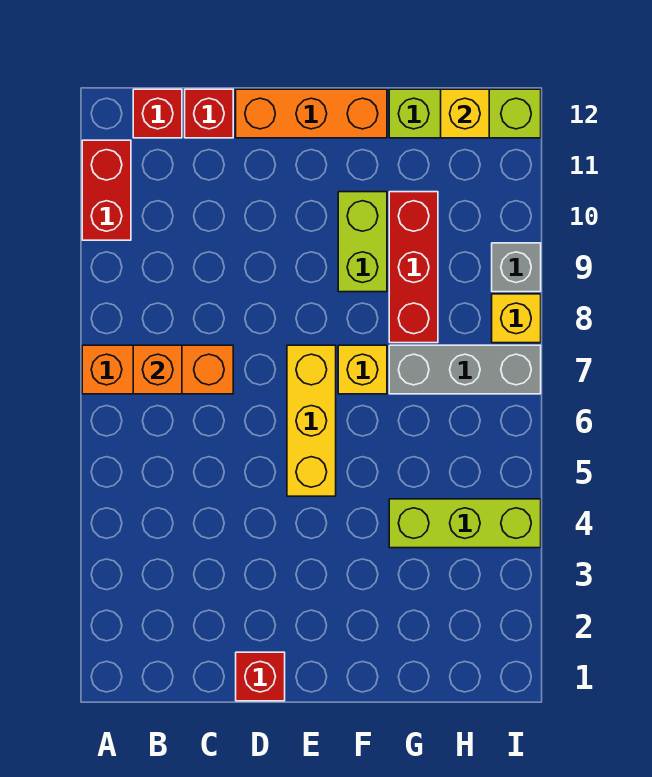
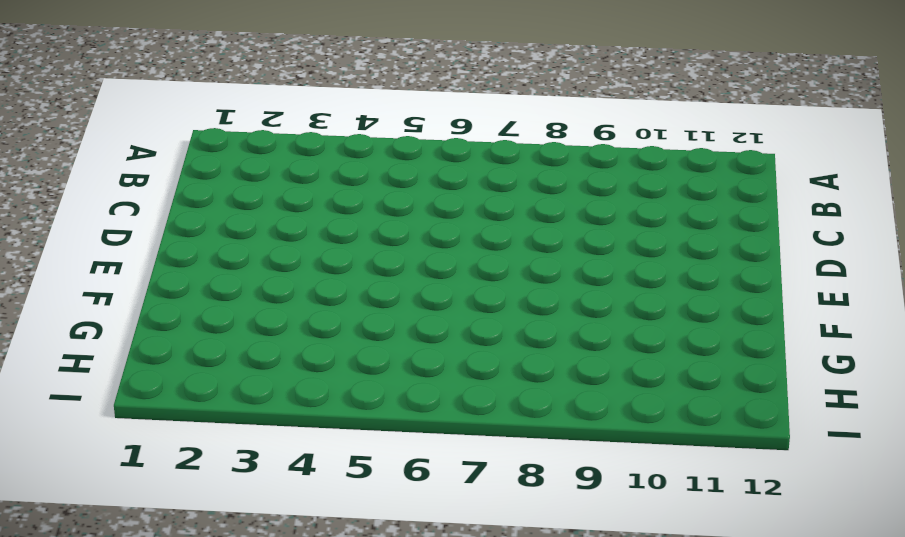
none -> orange 1x3 brick [82,345,233,394]
none -> red 1x2 brick [82,140,131,240]
none -> red 1x1 brick [133,89,182,138]

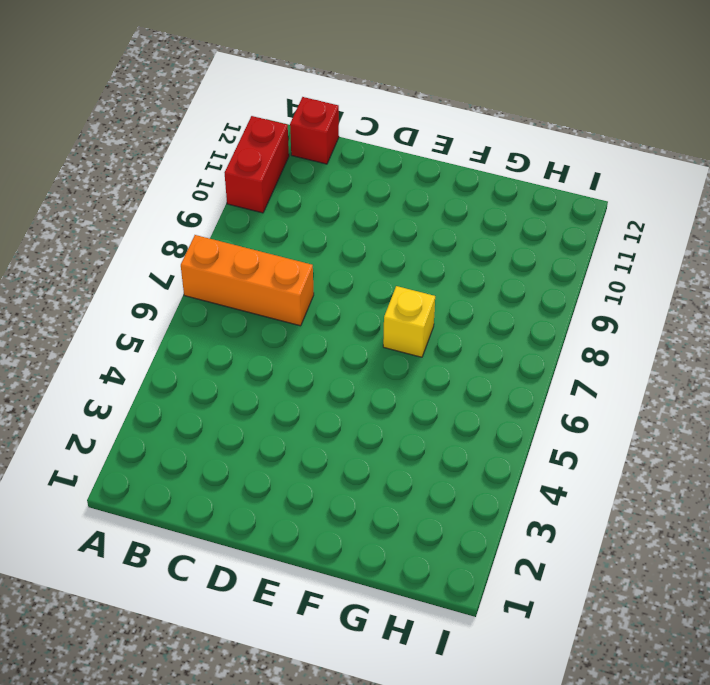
none -> red 1x1 brick [185,89,233,138]
none -> red 1x1 brick [236,652,285,701]
none -> orange 1x3 brick [236,89,387,138]

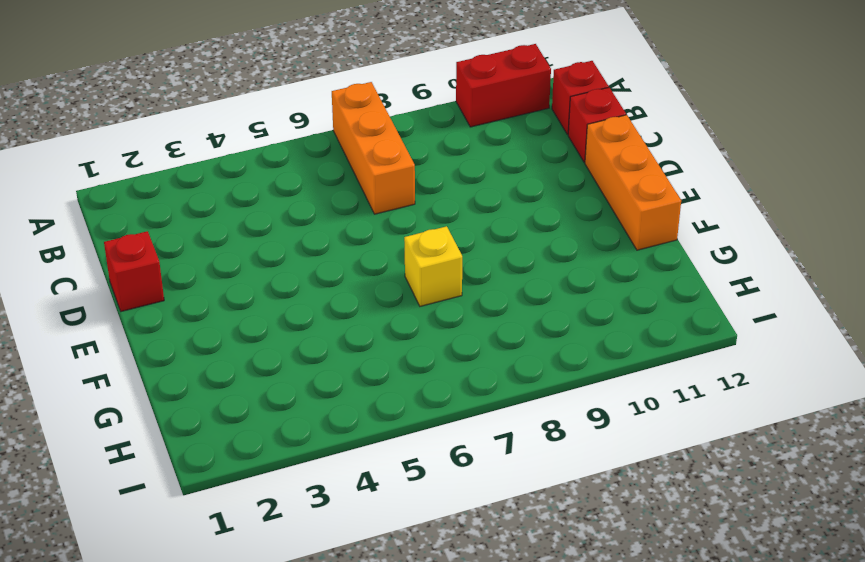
none -> yellow 1x3 brick [287,345,336,496]
none -> lime 1x2 brick [338,192,387,292]
none -> lime 1x3 brick [389,499,541,548]

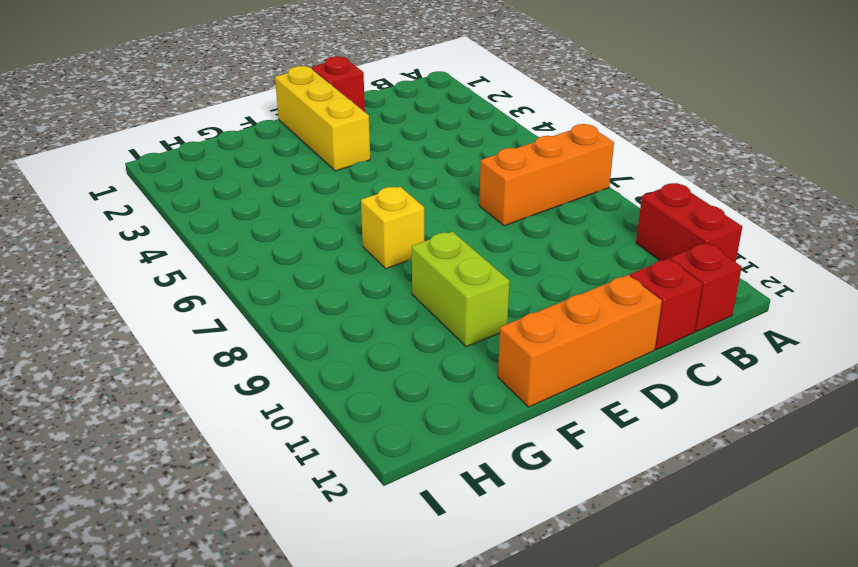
yellow 1x3 brick [275,66,370,171] -> yellow 1x3 brick moved to [287,345,336,496]
none -> lime 1x3 brick [389,499,541,548]
none -> grey 1x3 brick [389,345,541,394]
none -> red 1x3 brick [389,192,438,343]

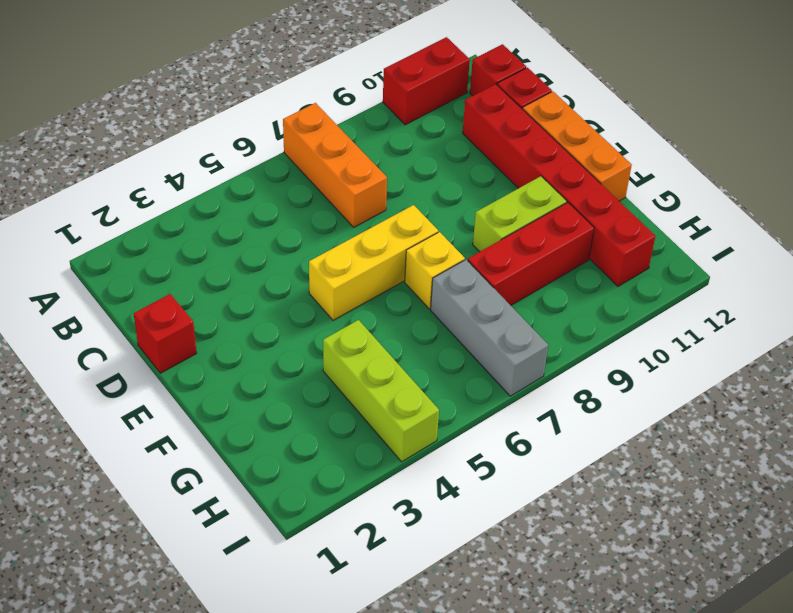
red 1x6 brick [463,84,656,286] -> none
none -> lime 1x3 brick [389,89,541,138]
none -> yellow 1x1 brick [492,294,541,343]
none -> grey 1x1 brick [492,243,541,292]

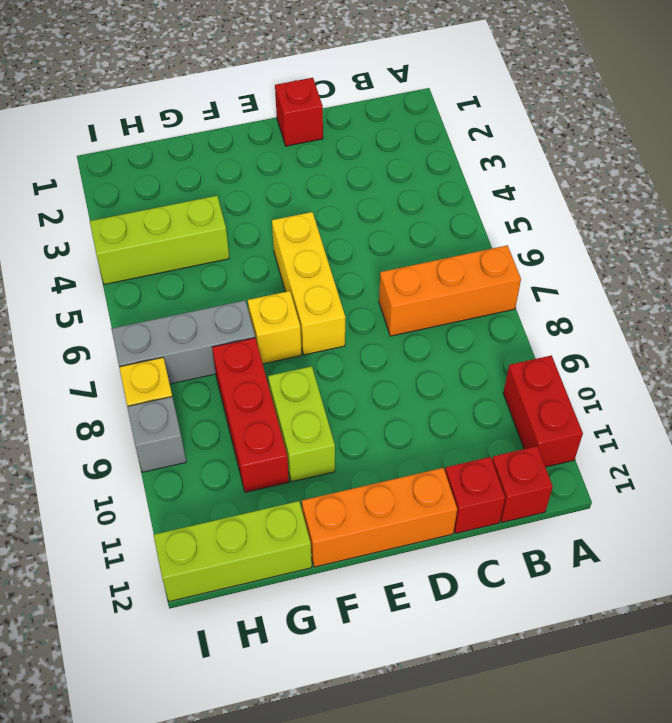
none -> orange 1x1 brick [133,345,182,394]
none -> yellow 1x1 brick [441,89,489,138]

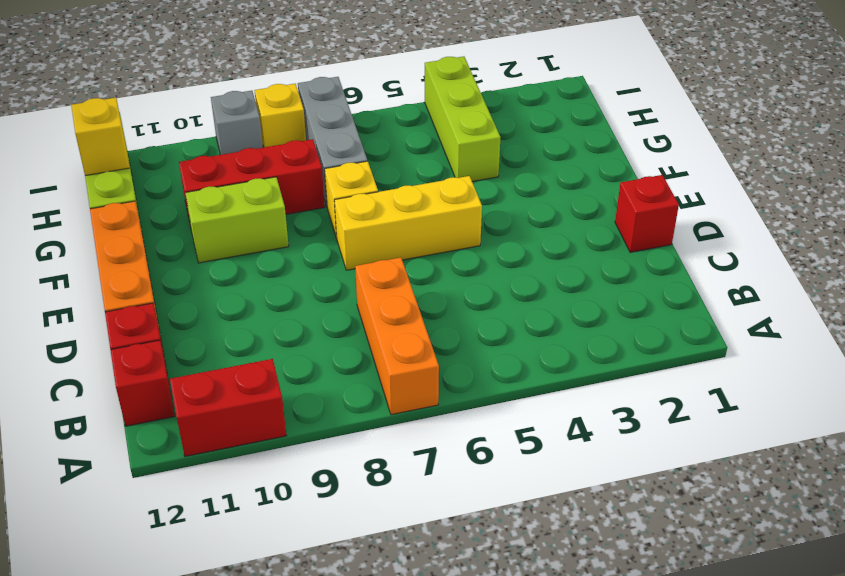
none -> orange 1x1 brick [133,345,182,394]

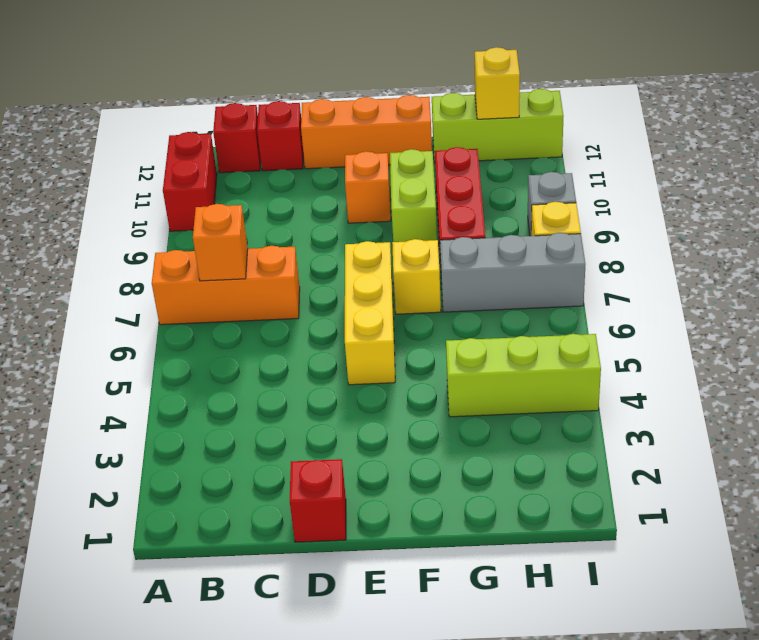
orange 1x1 brick [345,151,391,223] -> none

